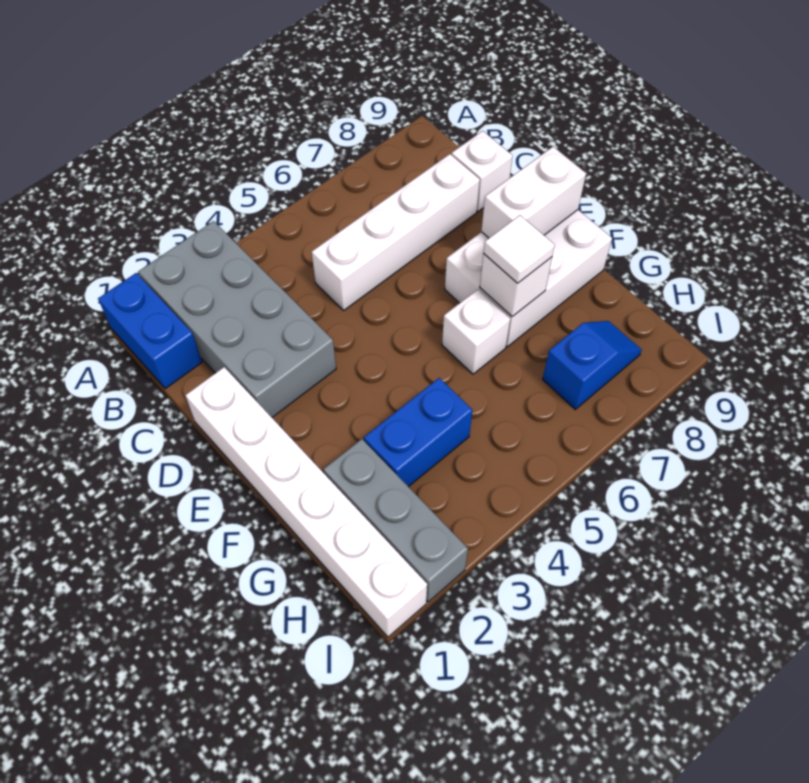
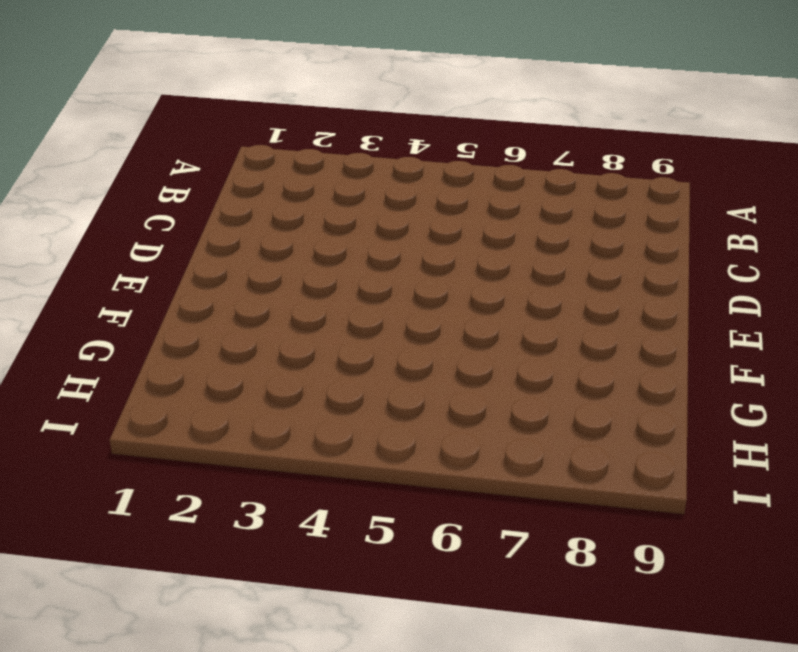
none -> blue 1x2 brick [98,273,202,389]
none -> grey 2x4 brick [138,221,336,417]
none -> white 1x4 brick [312,154,480,310]

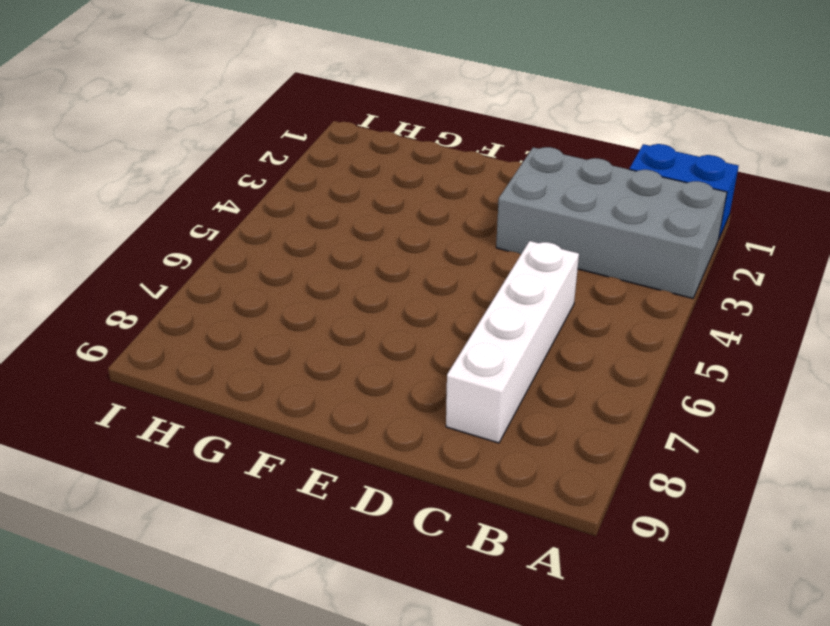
none -> white 1x1 brick [452,131,513,211]
none -> white 1x6 brick [185,367,427,637]
none -> white 2x3 brick [445,210,612,347]

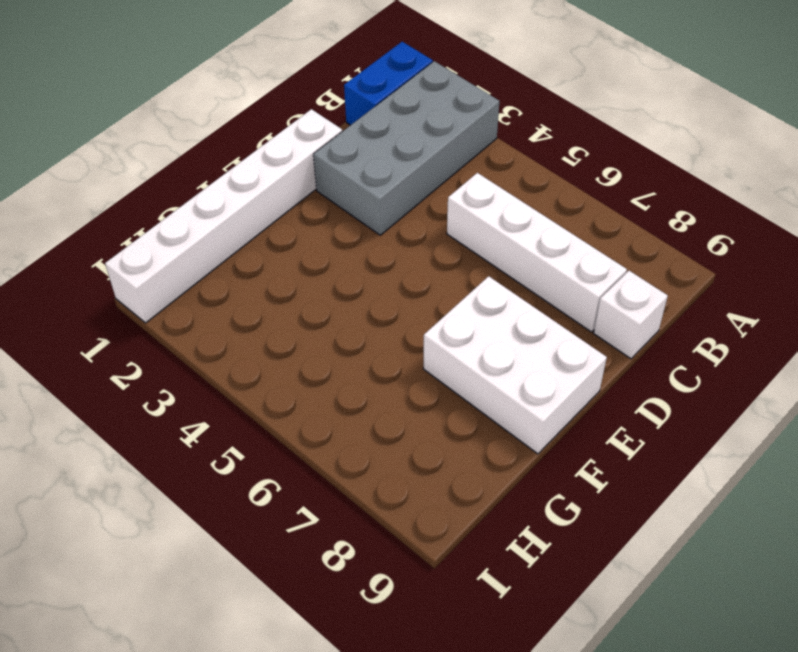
none -> white 1x1 brick [442,289,510,374]
none -> grey 1x3 brick [323,439,468,602]
none -> blue 1x2 brick [364,378,472,487]

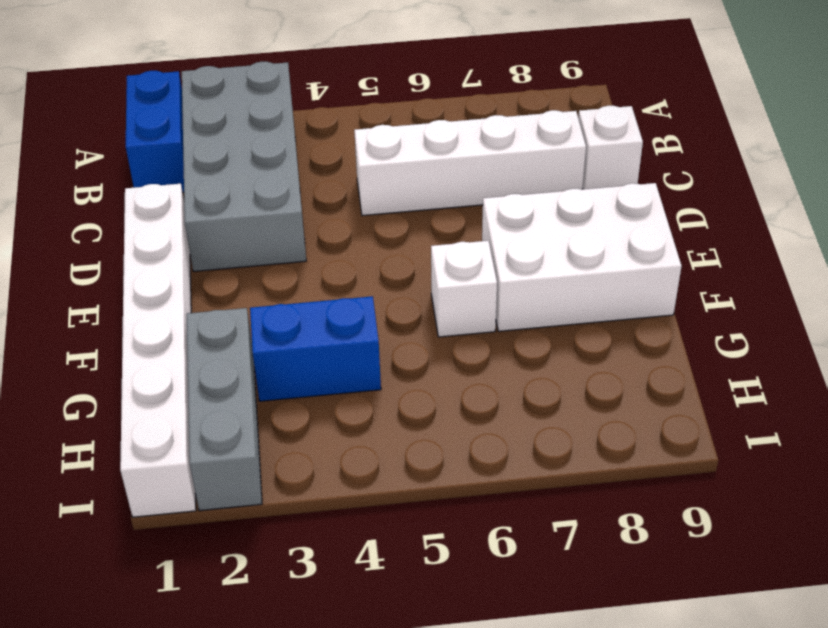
none -> blue 1x2 slope [543,321,642,409]
none -> white 1x2 brick [481,147,586,238]
none -> white 1x1 brick [480,254,552,317]

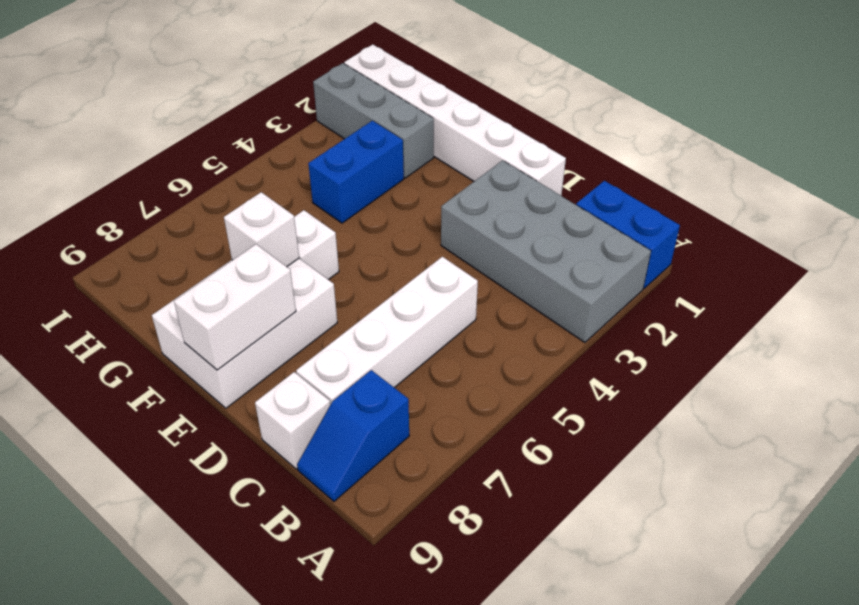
blue 1x2 slope [297,370,409,501] -> blue 1x2 slope moved to [543,321,642,409]
none -> white 1x1 tile [483,215,555,283]

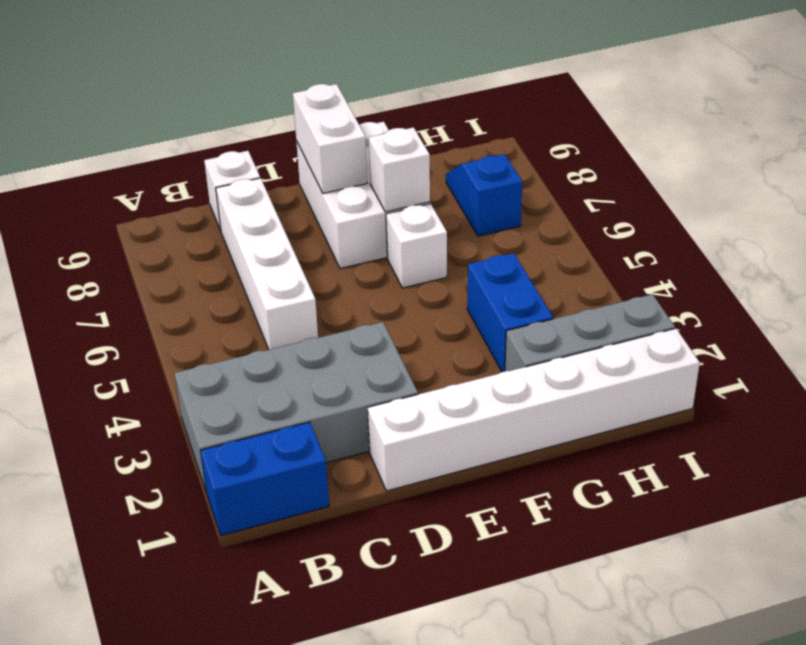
none -> white 1x1 tile [483,215,555,283]

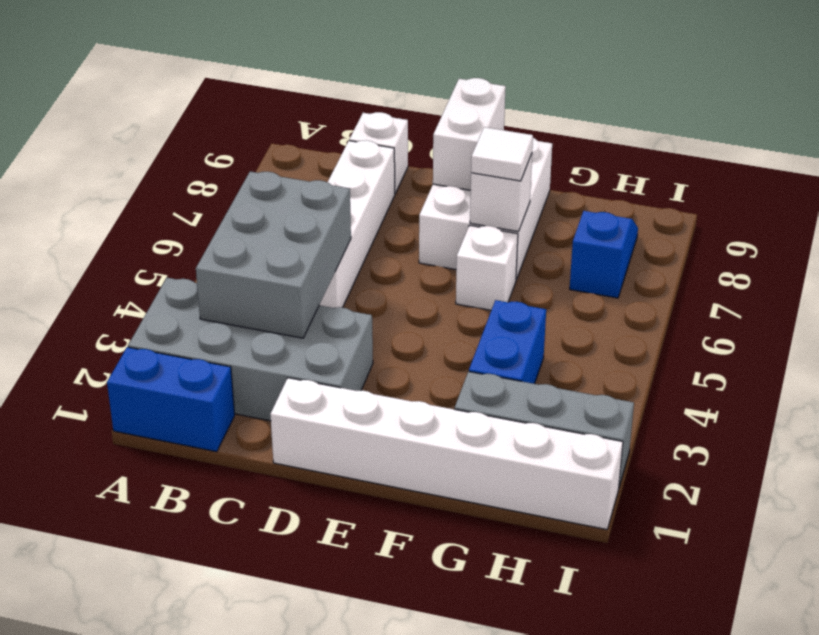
grey 2x3 brick [196,171,351,338] -> none

